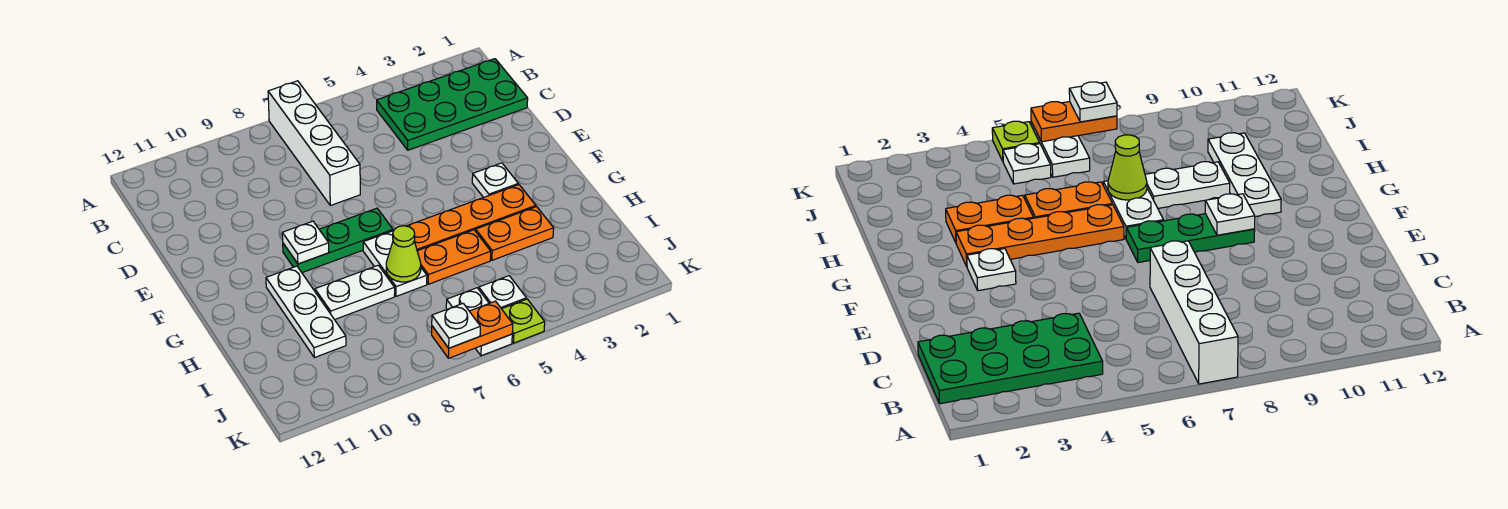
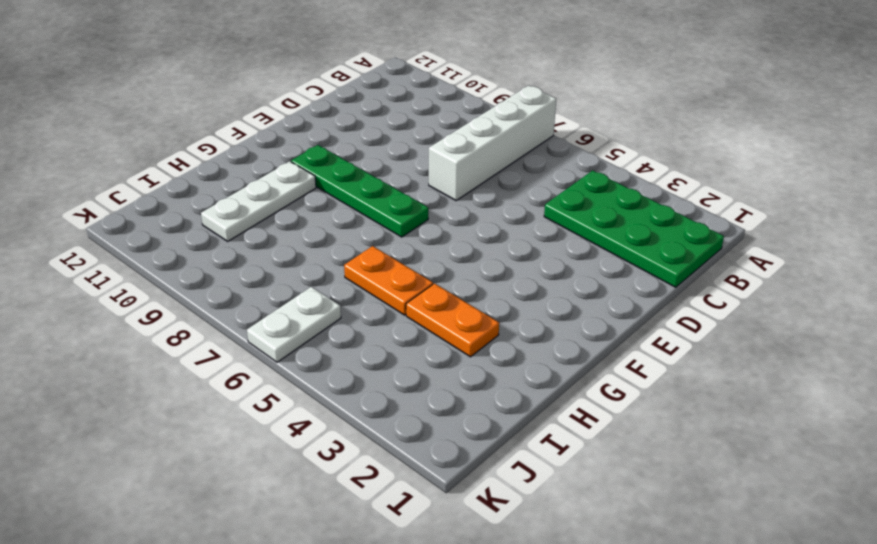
green 1x4 plate [291,145,428,237] -> green 1x3 plate [283,208,393,273]
none -> white 1x1 plate [472,163,518,198]
none -> orange 1x4 plate [407,185,536,251]
none -> white 1x2 plate [363,231,427,296]

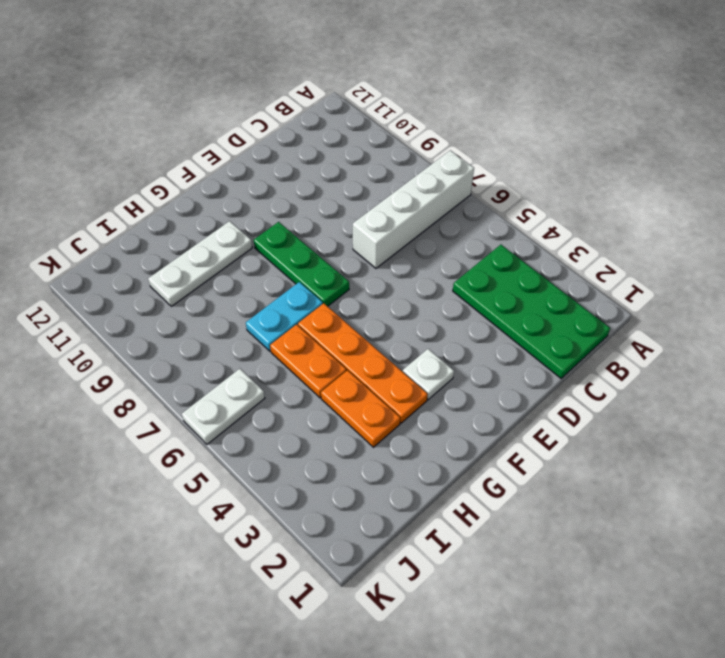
cyan 1x2 plate [246,282,323,351] -> white 1x2 plate [363,231,427,296]
none -> white 1x2 plate [315,265,395,320]
none -> white 1x1 plate [479,276,526,309]
none -> lime 1x1 plate [502,299,545,343]

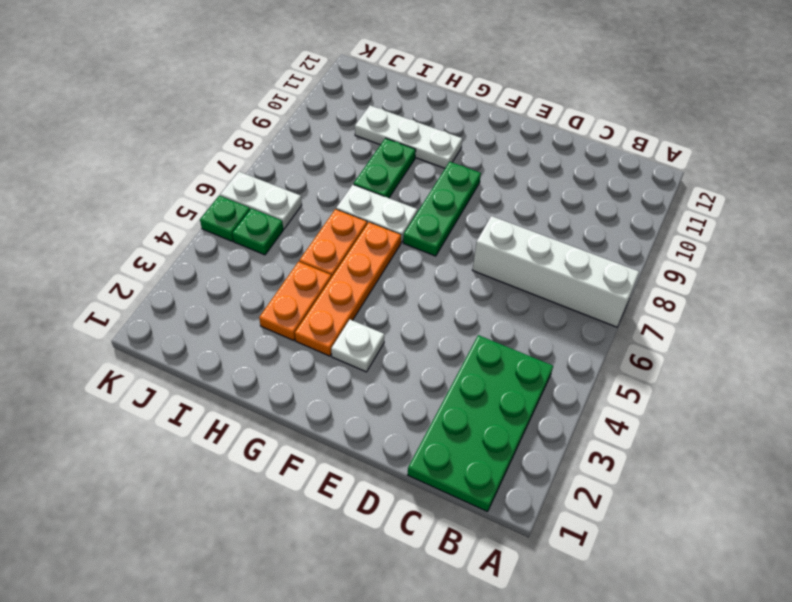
green 1x2 plate [354,138,416,198] -> white 1x2 plate [315,265,395,320]
green 1x1 plate [232,209,283,255] -> white 1x1 plate [479,276,526,309]
green 1x1 plate [200,196,250,241] -> lime 1x1 plate [502,299,545,343]
none -> white 1x1 plate [282,221,329,264]
none -> lime 1x1 cone [386,226,421,282]
none -> orange 1x2 plate [432,301,513,358]

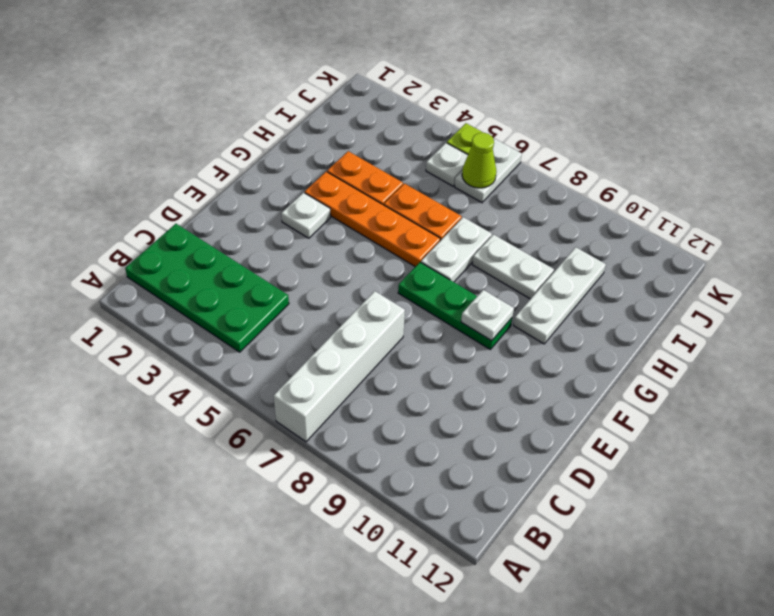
lime 1x1 cone [462,133,496,188] -> lime 1x1 cone moved to [386,226,421,282]
none -> orange 1x2 plate [432,301,513,358]
none -> white 1x1 plate [432,304,480,348]

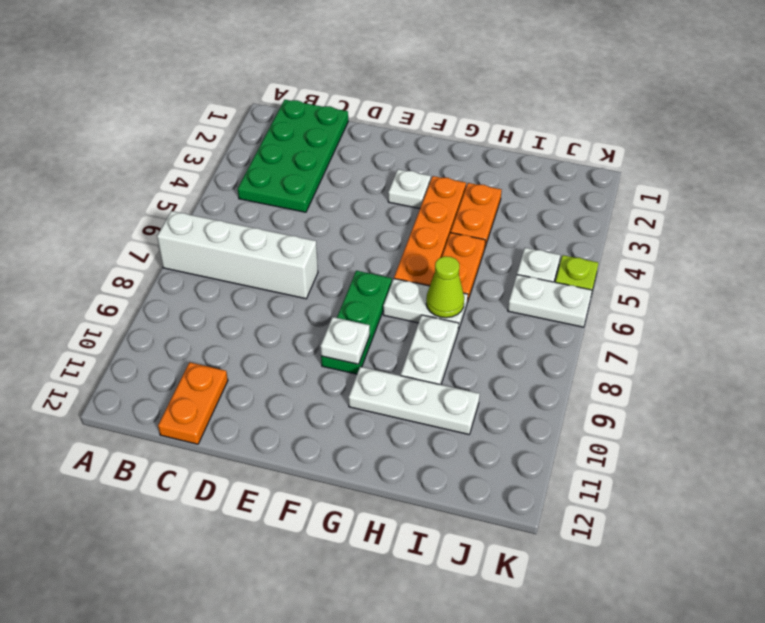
orange 1x2 plate [158,362,228,444] -> orange 1x2 plate moved to [432,301,513,358]
none -> white 1x1 plate [432,304,480,348]

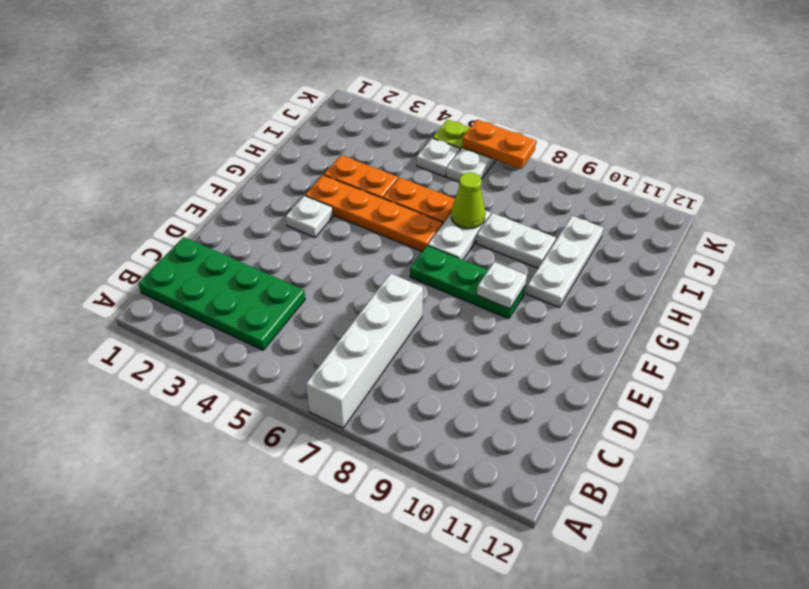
none -> white 1x1 plate [432,304,480,348]

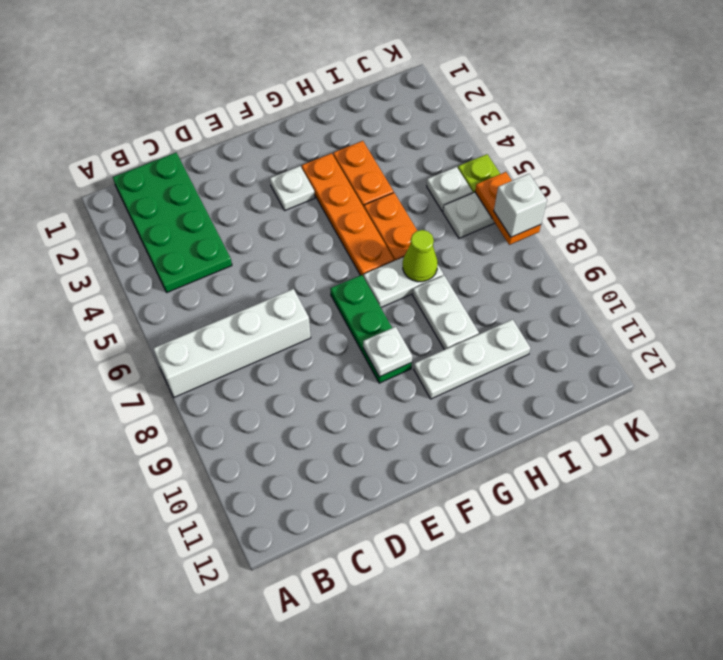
white 1x1 brick [494,174,547,237] -> white 1x1 plate [432,304,480,348]

